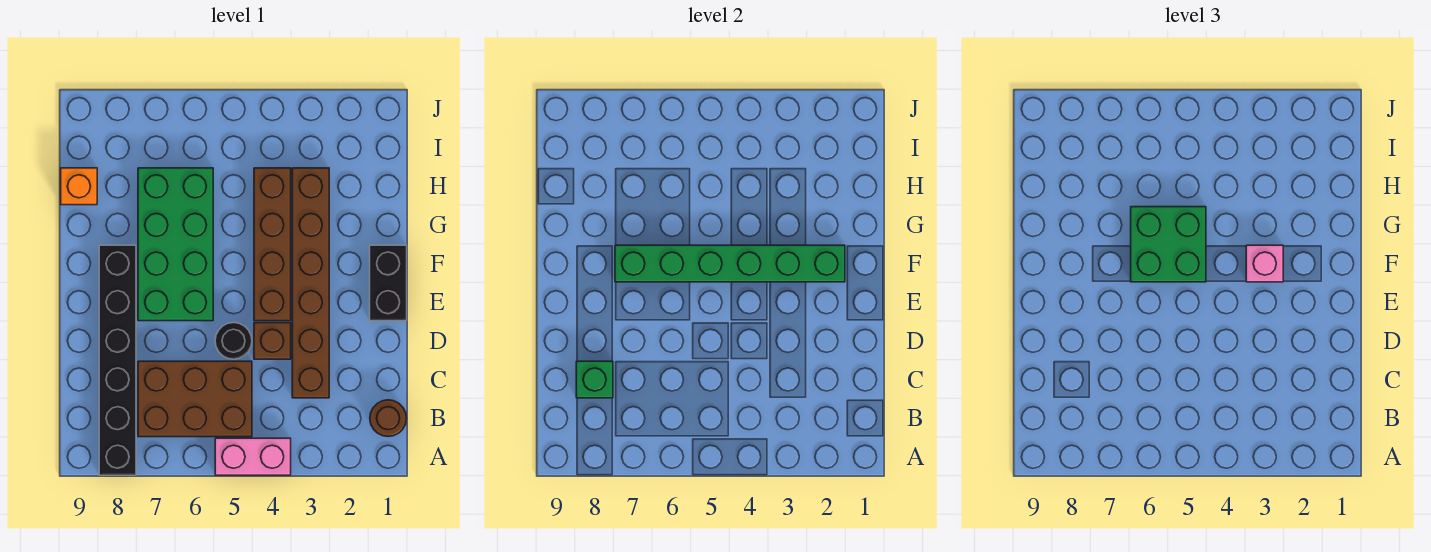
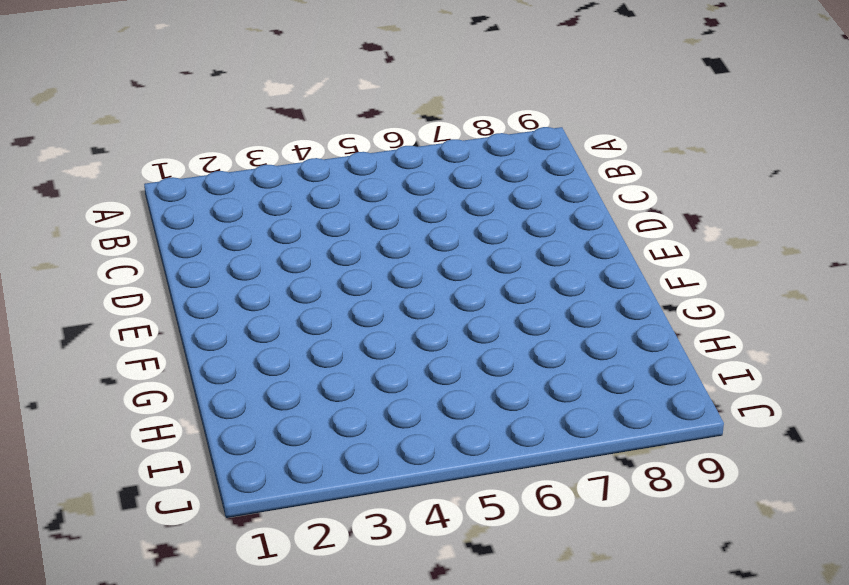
none -> pink 1x2 brick [215,438,291,475]
none -> black 1x6 brick [99,245,136,475]
none -> brown 1x1 round brick [370,400,407,437]

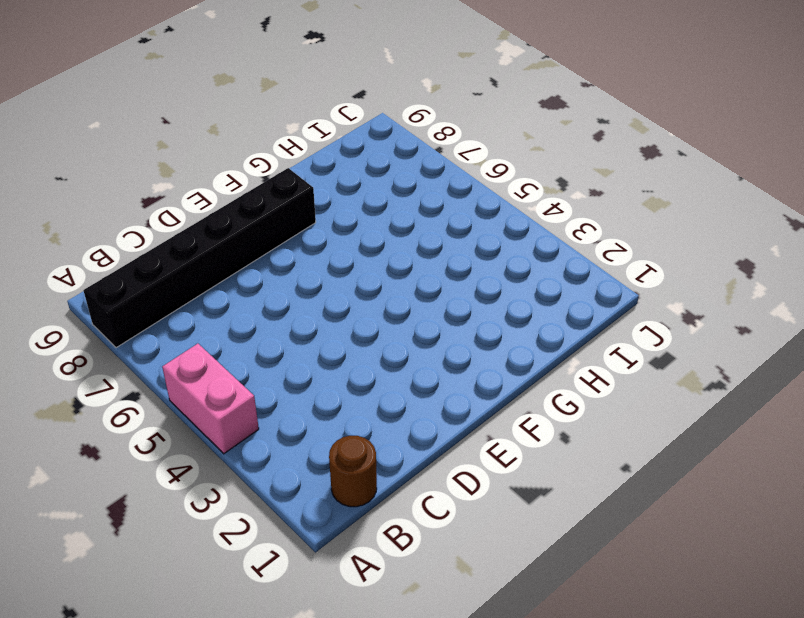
none -> brown 2x3 brick [138,361,252,437]
none -> brown 1x6 brick [292,168,329,398]
none -> brown 1x1 brick [254,323,291,359]

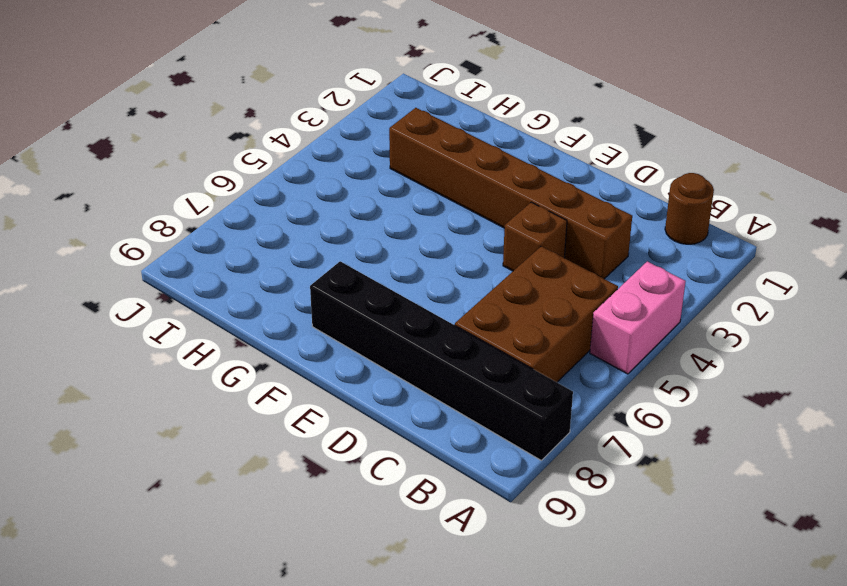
none -> black 1x1 round brick [215,323,252,359]
none -> black 1x2 brick [370,245,407,321]
none -> brown 1x4 brick [254,168,291,321]

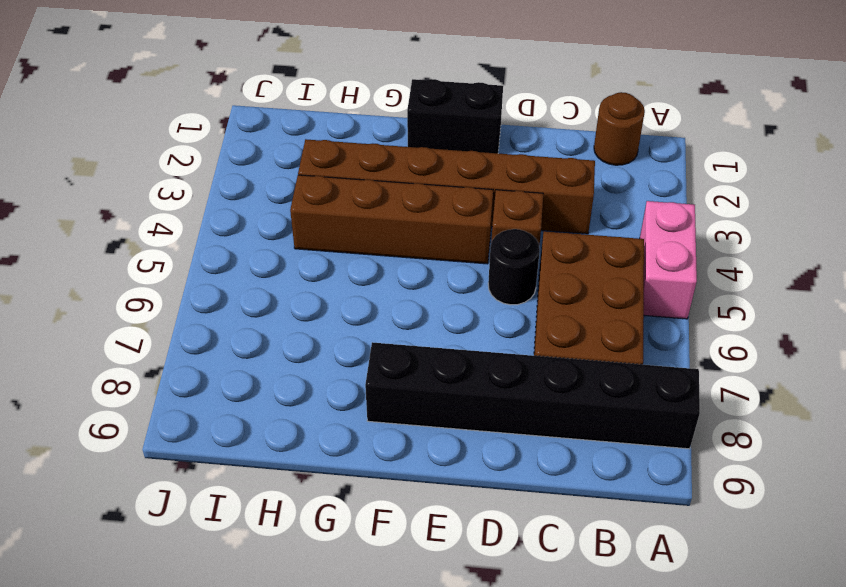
none -> green 2x4 brick [138,168,213,321]
none -> orange 1x1 brick [61,168,97,205]
none -> green 1x1 brick [576,361,613,398]

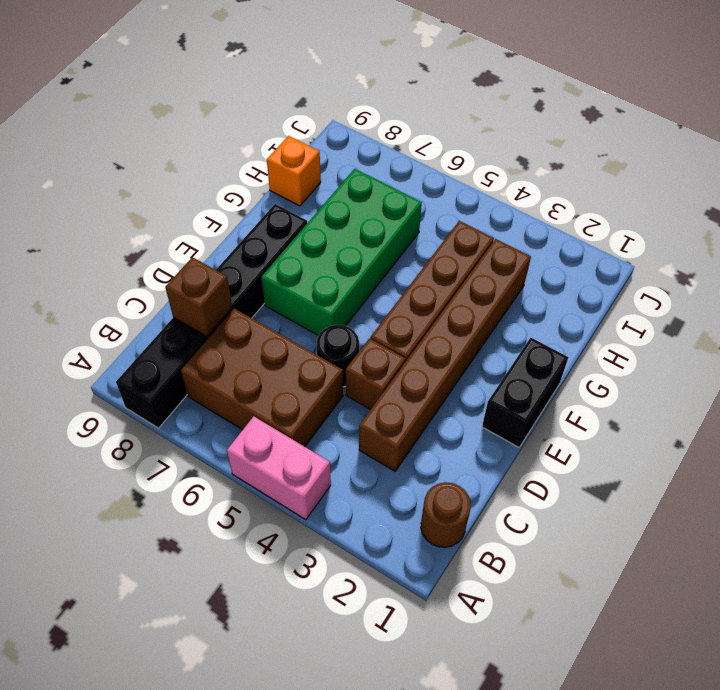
brown 1x1 brick [165,257,232,336] -> green 1x1 brick [576,361,613,398]
none -> green 1x6 brick [615,245,845,282]
none -> pink 1x1 brick [1246,245,1283,282]
none -> green 2x2 brick [1131,207,1206,282]

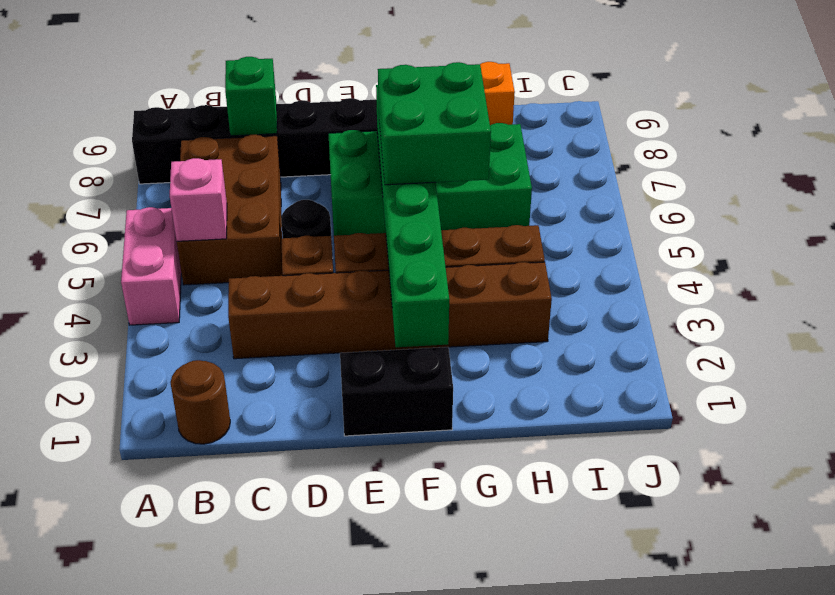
pink 1x1 brick [170,158,227,241] -> pink 1x1 brick moved to [1246,245,1283,282]

